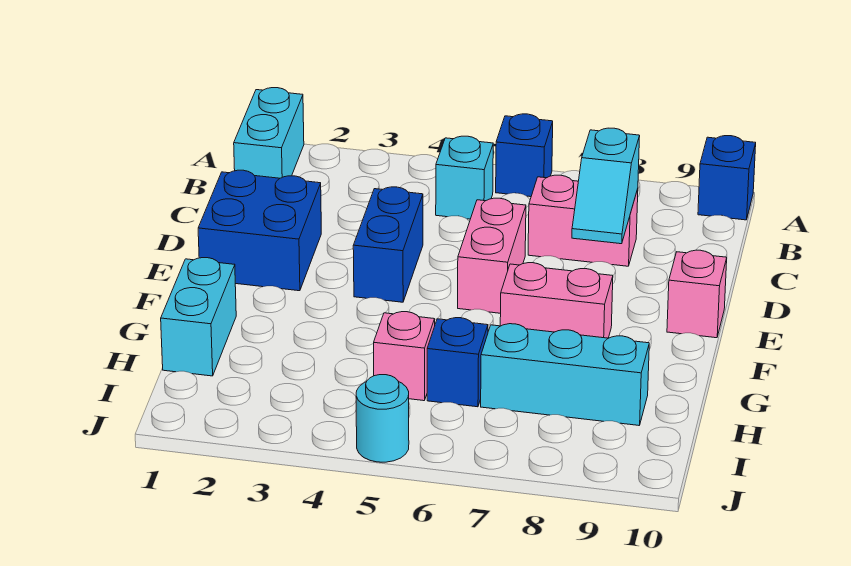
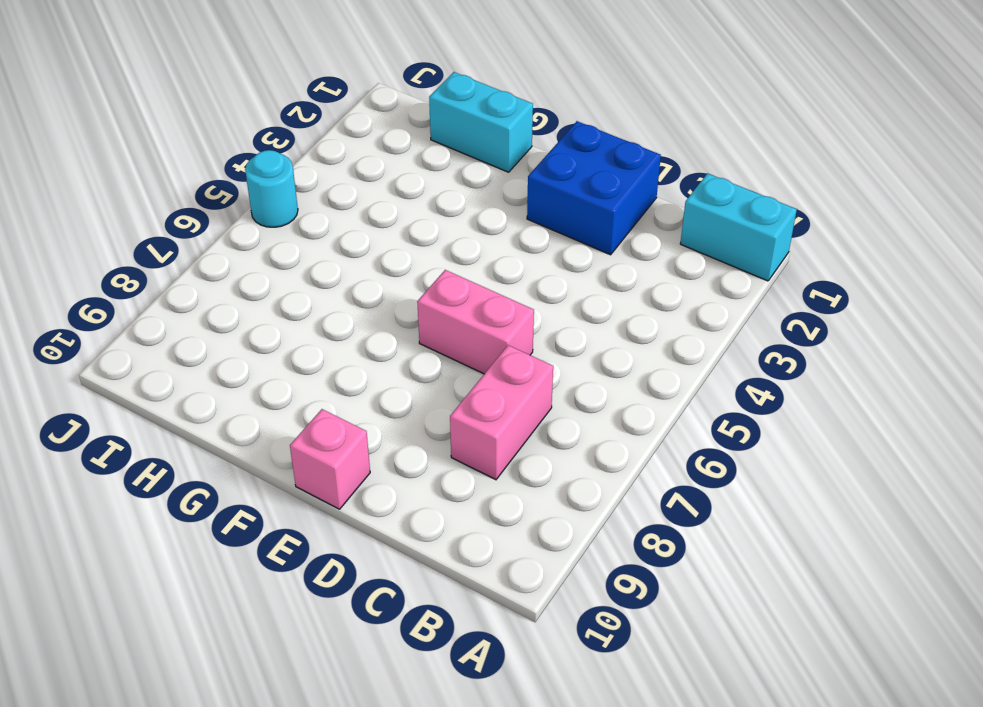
none -> blue 1x1 brick [496,114,553,197]
none -> blue 1x1 brick [698,136,756,220]
none -> cyan 1x1 brick [436,136,493,219]

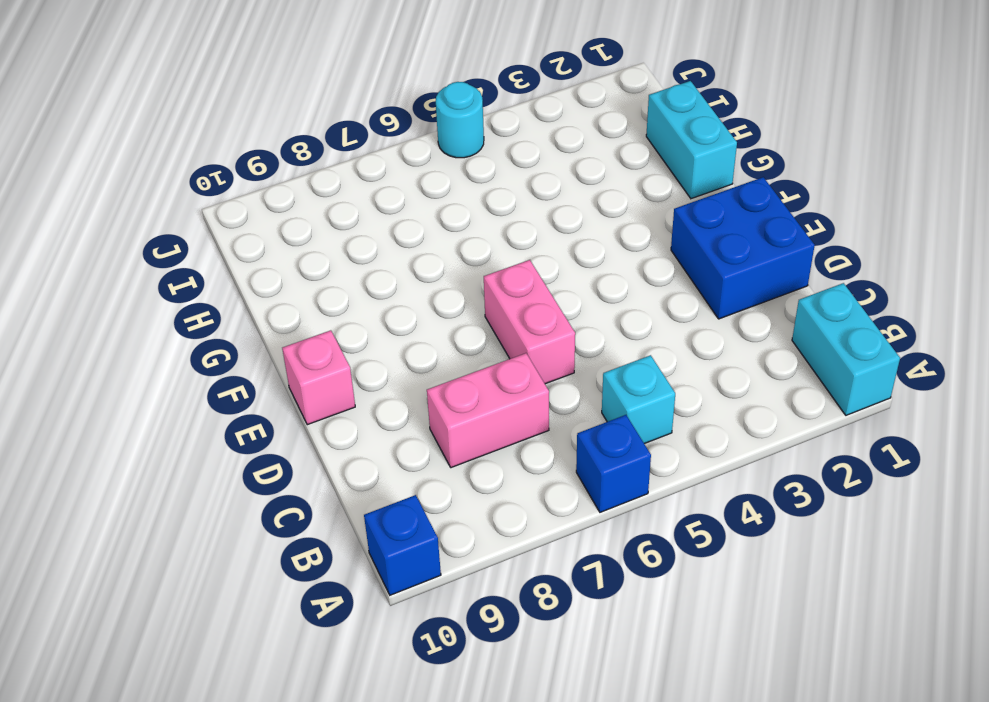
none -> blue 1x2 brick [353,187,423,302]
none -> pink 1x2 brick [500,263,613,338]
none -> pink 1x1 brick [374,312,435,401]

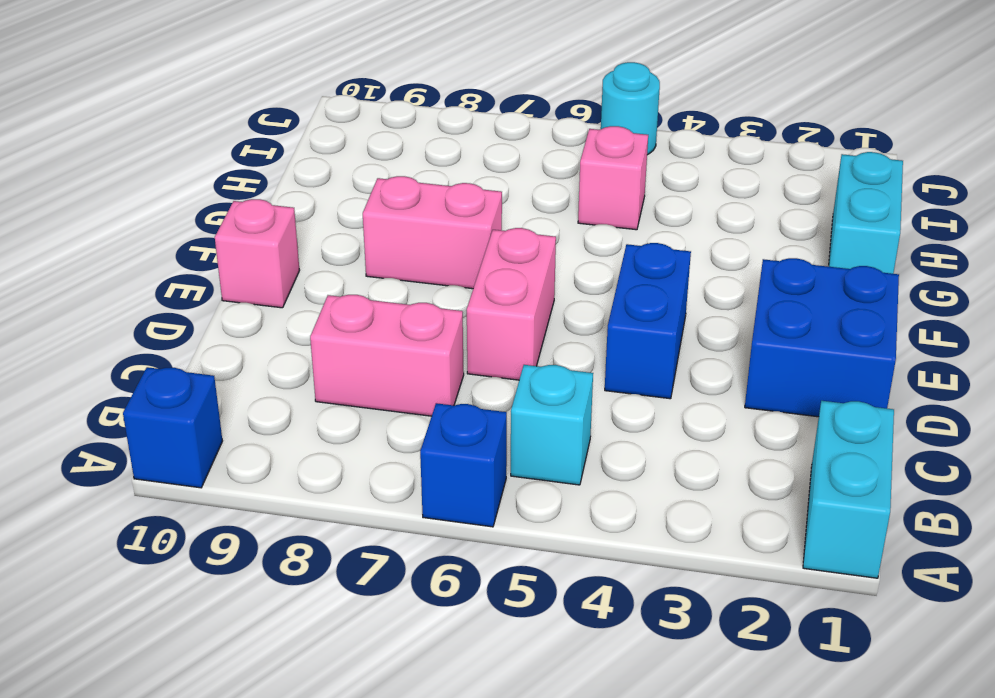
none -> blue 1x1 brick [427,318,488,407]
none -> cyan 1x3 brick [481,324,649,425]
none -> cyan 1x2 slope [572,128,640,244]

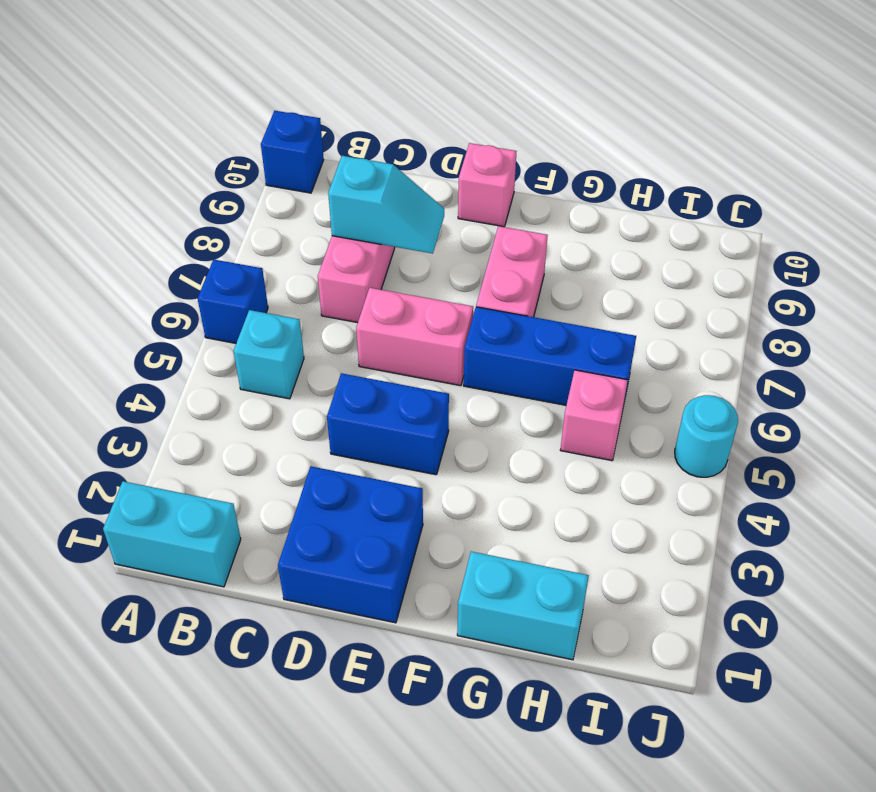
blue 1x3 brick [464,307,636,406] -> blue 1x1 brick [427,318,488,407]
none -> cyan 1x3 brick [481,324,649,425]

